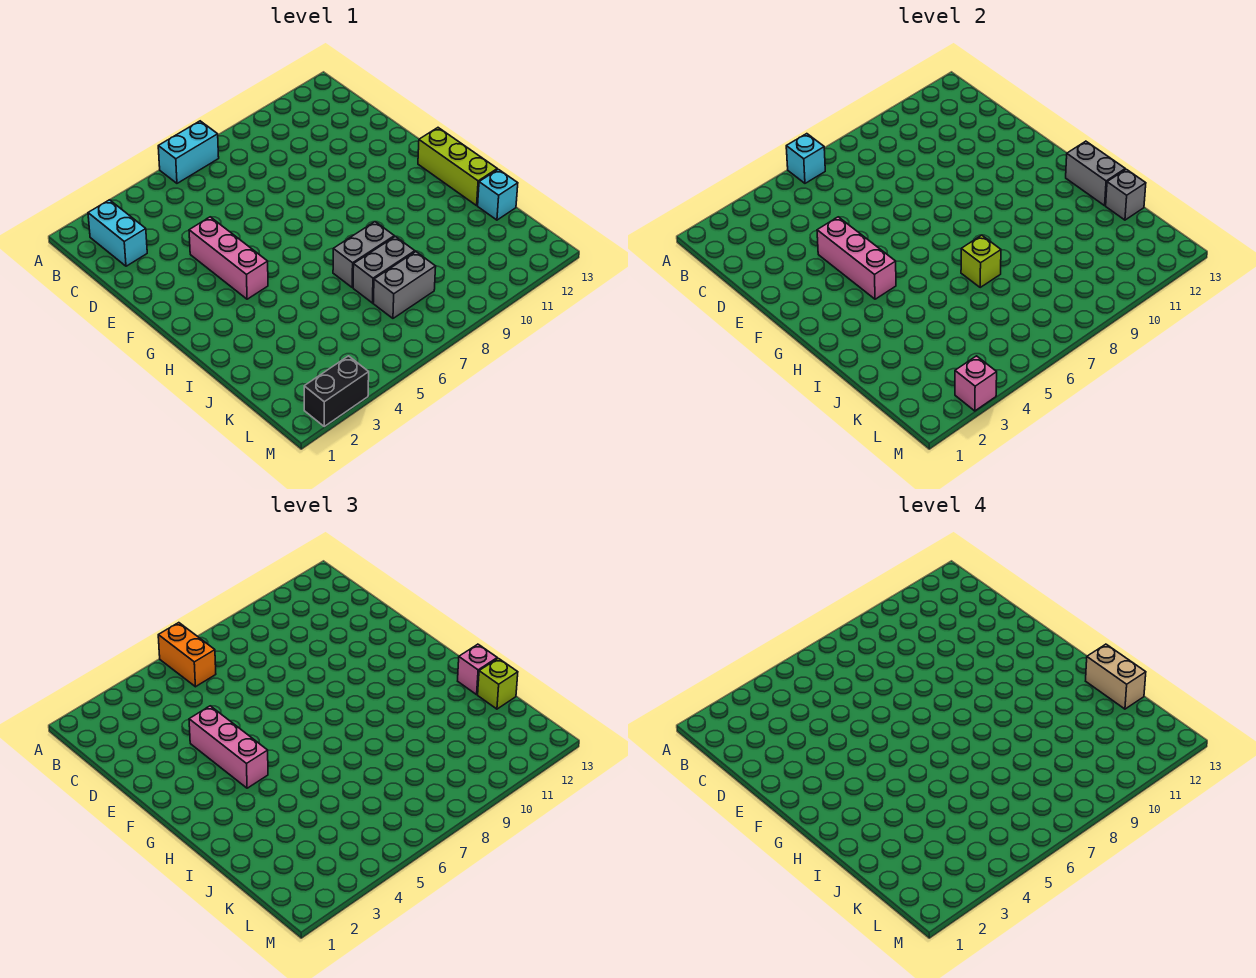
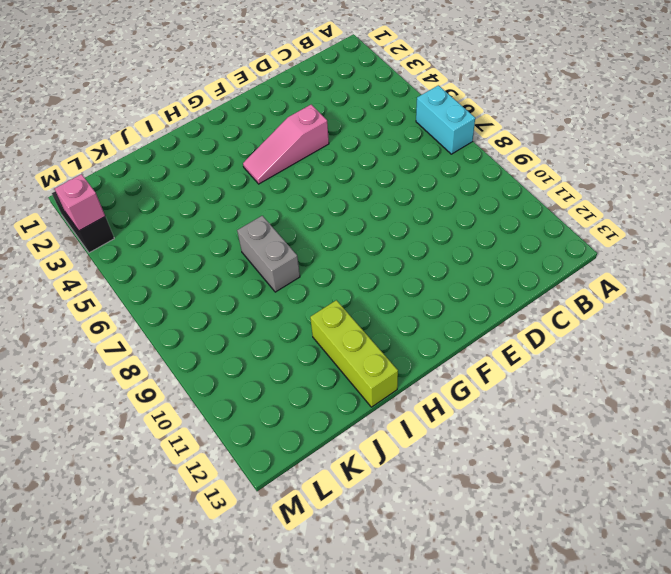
pink 1x3 slope [243,105,329,184] -> pink 1x3 brick [189,217,268,299]
lime 1x3 brick [310,300,398,407] -> lime 1x3 brick turned to [418,128,497,206]
none -> cyan 1x2 brick [88,200,147,266]
none -> grey 1x2 brick [353,236,415,303]
none -> cyan 1x1 brick [478,169,518,220]

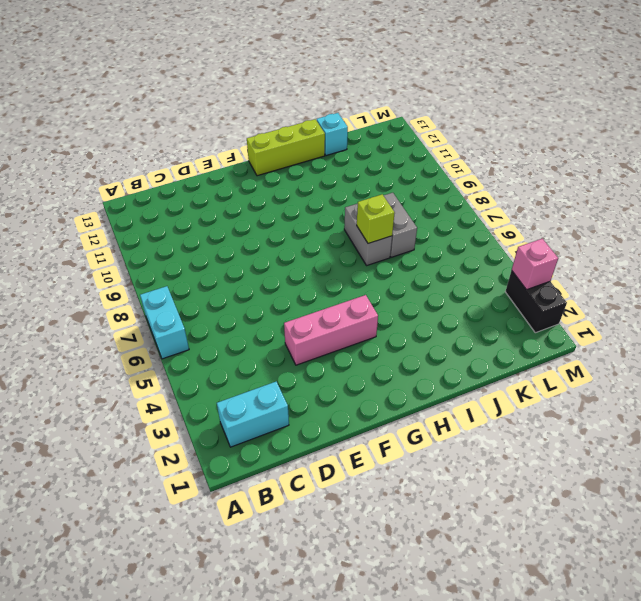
none -> grey 1x2 brick [373,252,436,318]
none -> cyan 1x1 brick [786,134,825,183]
none -> pink 1x3 brick [817,217,896,299]

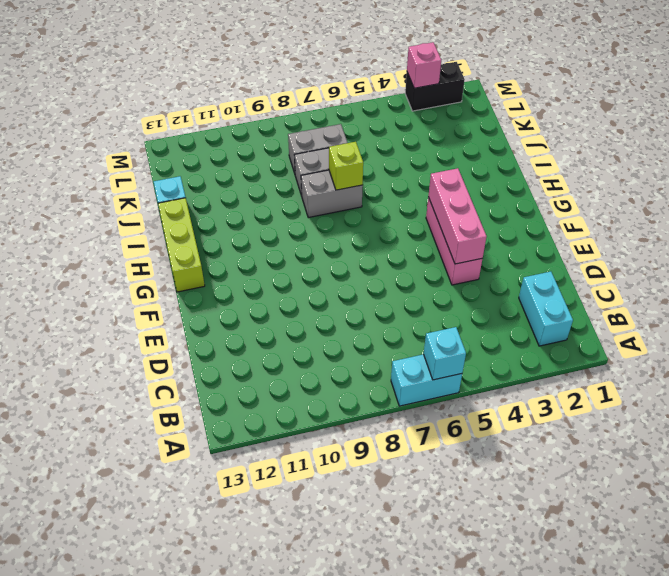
none -> grey 1x2 brick [1066,141,1125,206]
none -> grey 1x1 brick [1106,169,1146,220]
none -> orange 1x2 brick [158,623,216,687]

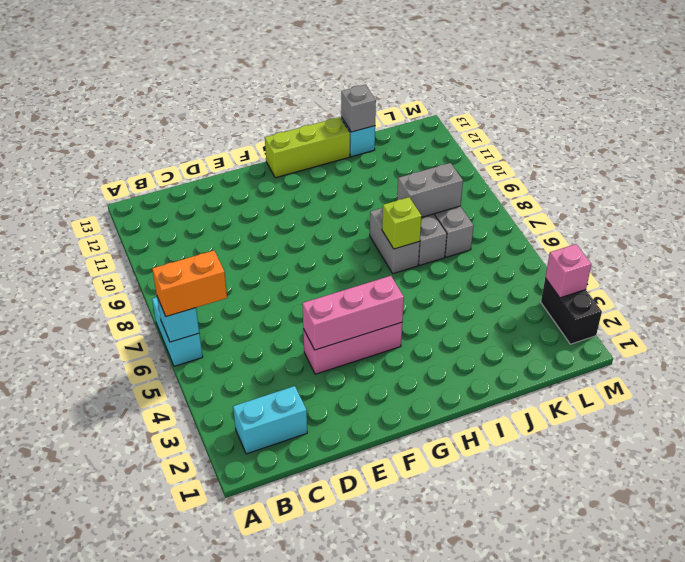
grey 1x2 brick [397,163,463,218] -> grey 1x2 brick moved to [1066,141,1125,206]
none -> pink 1x3 brick [189,706,268,788]
none -> pink 1x1 brick [458,644,497,695]
none -> lime 1x1 brick [478,658,518,709]

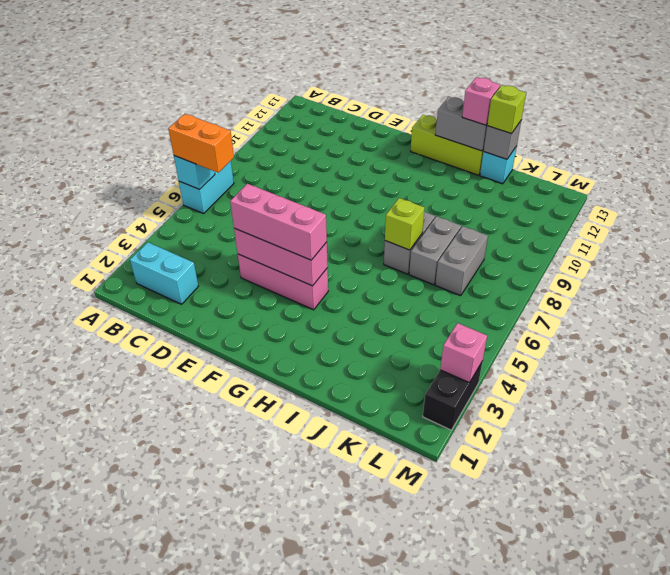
none -> tan 1x2 brick [1086,644,1146,709]

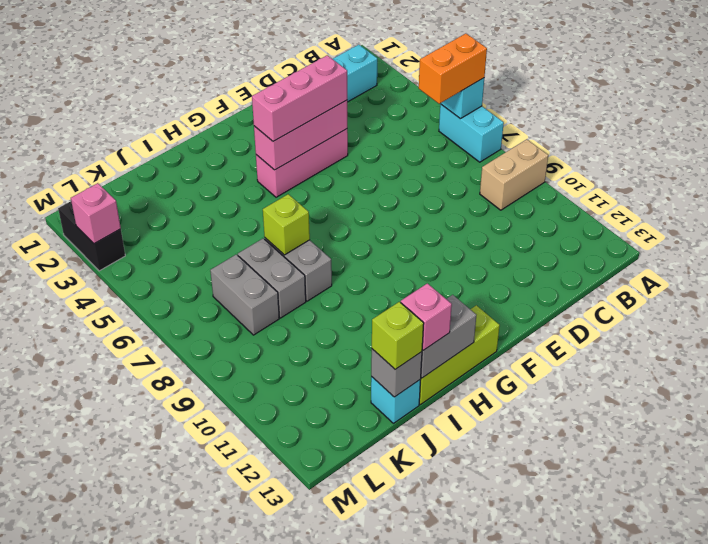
tan 1x2 brick [480,139,548,210] -> tan 1x2 brick moved to [1086,644,1146,709]

